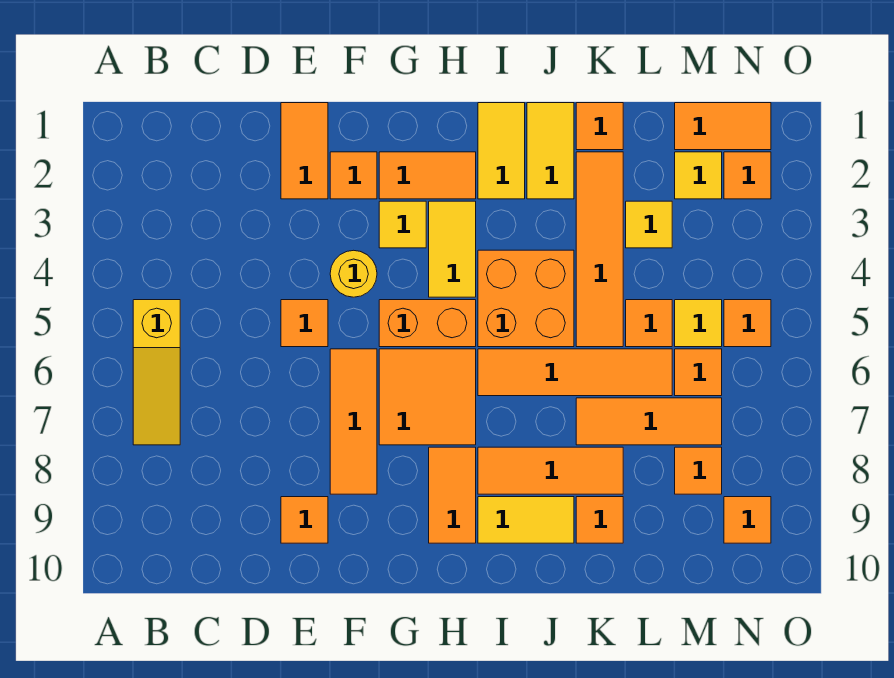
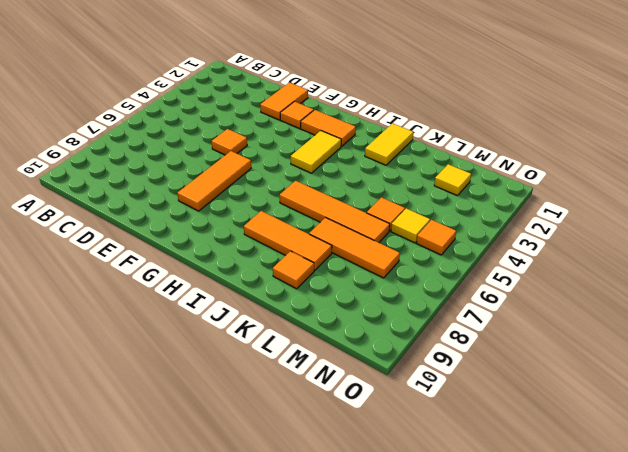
none -> yellow 1x3 slope [133,300,180,445]
none -> orange 1x1 tile [281,497,328,543]
none -> yellow 1x1 round brick [330,250,377,297]
none -> yellow 1x1 tile [379,201,426,248]

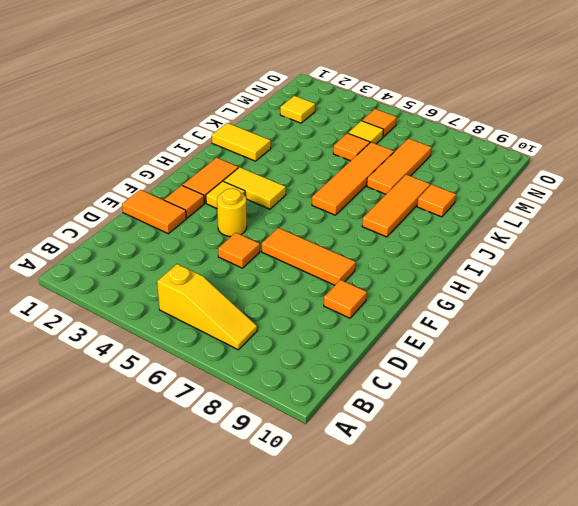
none -> orange 1x2 brick [379,300,476,347]
none -> orange 2x2 tile [379,349,476,445]
none -> orange 1x2 tile [429,447,476,543]
none -> yellow 1x2 tile [478,103,525,199]

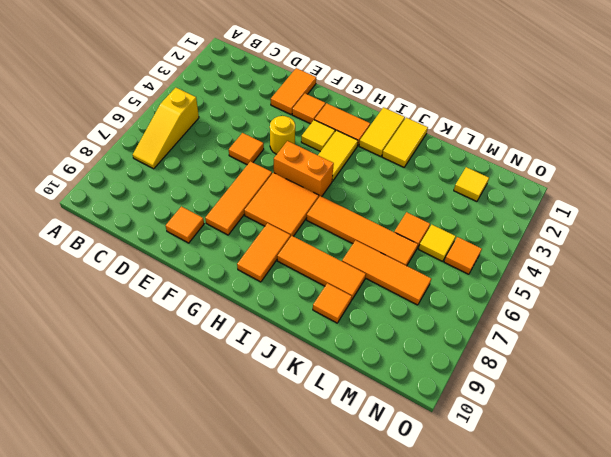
none -> orange 2x2 brick [478,250,574,347]
none -> yellow 1x2 tile [478,497,574,543]
none -> orange 1x1 tile [576,103,623,150]
none -> orange 1x4 tile [576,152,623,347]

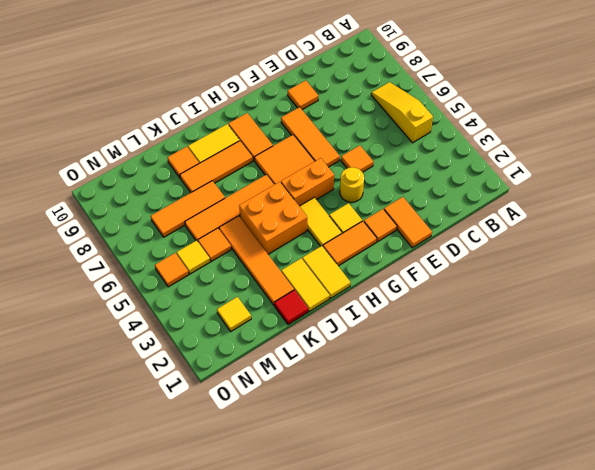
red 1x1 tile [274,290,308,325] -> orange 1x1 tile [576,103,623,150]
none -> yellow 1x1 tile [626,201,672,248]
none -> orange 1x2 tile [675,103,771,150]
none -> orange 1x1 tile [675,349,722,396]
none -> orange 1x1 tile [675,447,722,494]

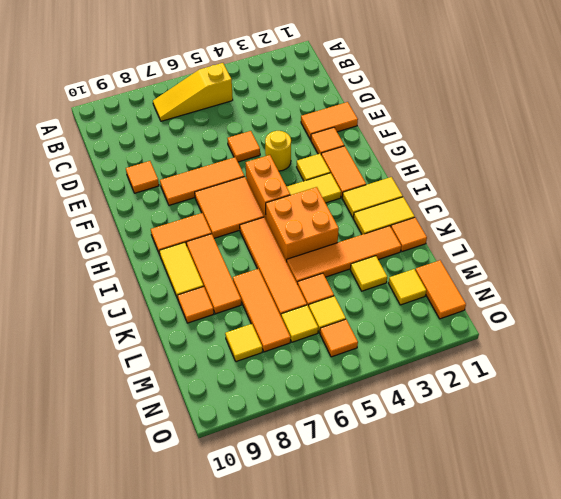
yellow 1x1 tile [281,305,318,342] -> orange 1x1 tile [675,349,722,396]
yellow 1x1 tile [225,324,262,362] -> orange 1x1 tile [675,447,722,494]
none -> orange 1x1 tile [724,152,771,199]
none -> orange 1x1 tile [724,497,771,543]

